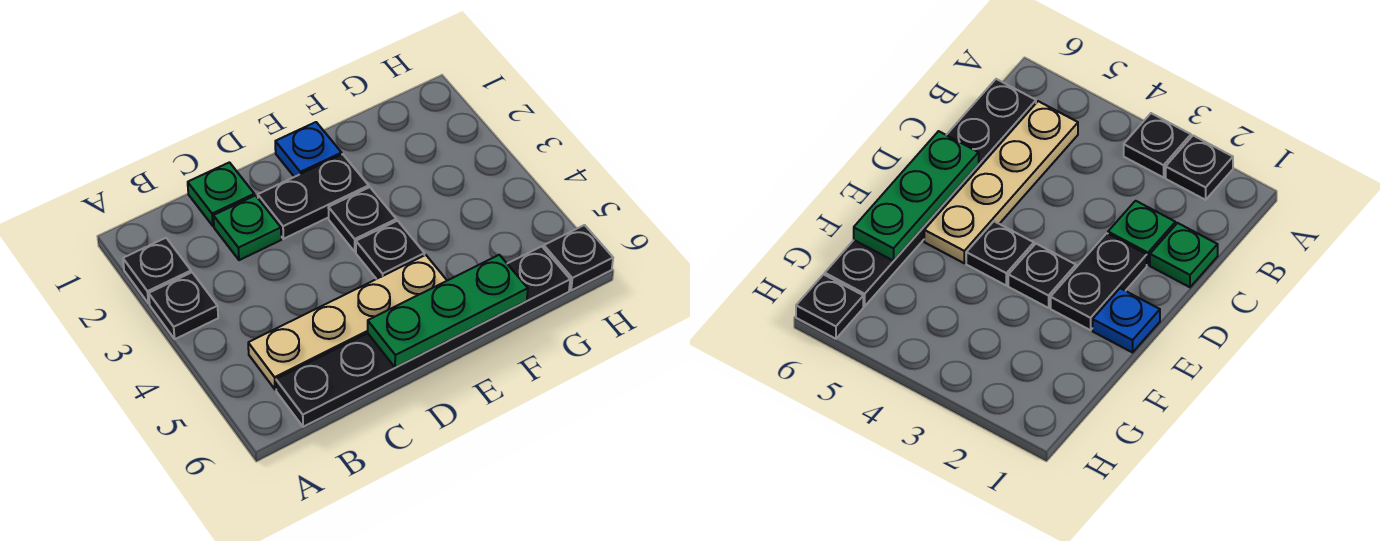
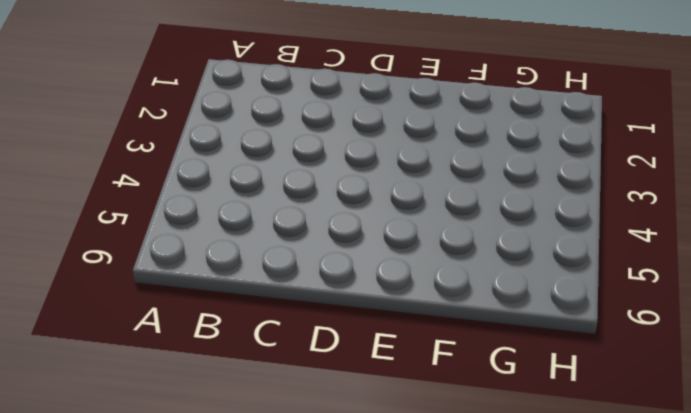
none -> black 1x1 plate [123,238,191,303]
none -> black 1x1 plate [149,272,218,339]
none -> tan 1x4 plate [248,255,447,389]

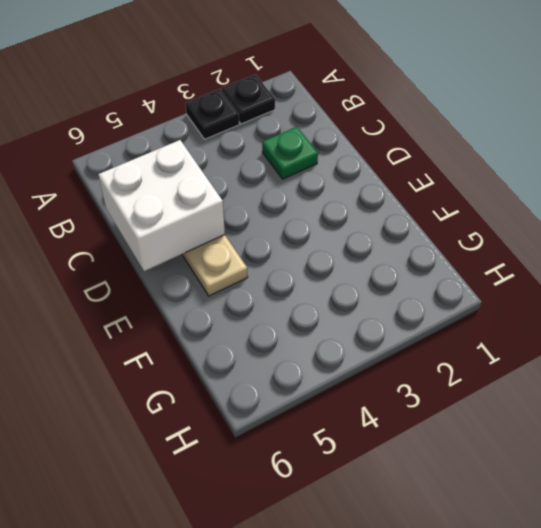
white 2x2 brick [98,140,225,271] -> green 1x3 plate [368,255,528,367]
none -> black 1x6 plate [276,246,570,427]
none -> green 1x1 plate [188,162,254,226]
none -> black 1x2 plate [258,154,369,239]

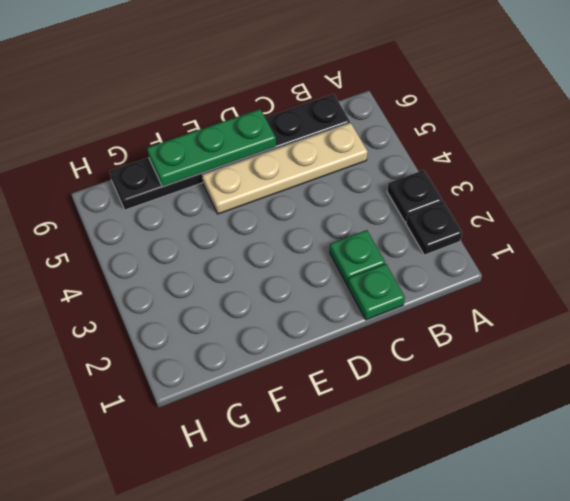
none -> black 1x2 plate [258,154,369,239]
none -> blue 1x1 plate [275,122,342,177]
none -> black 1x1 plate [328,187,396,251]

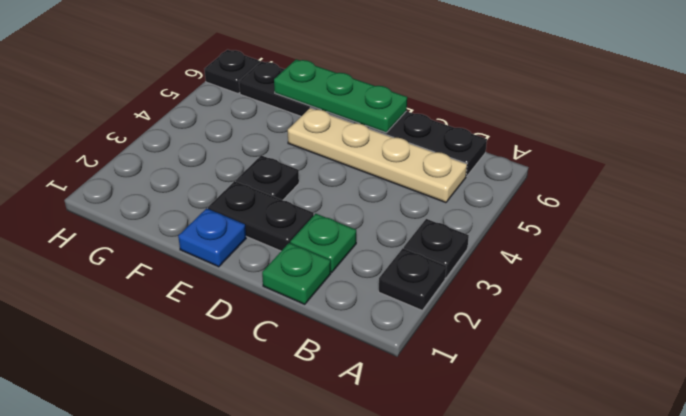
none -> black 1x1 plate [356,221,425,279]

